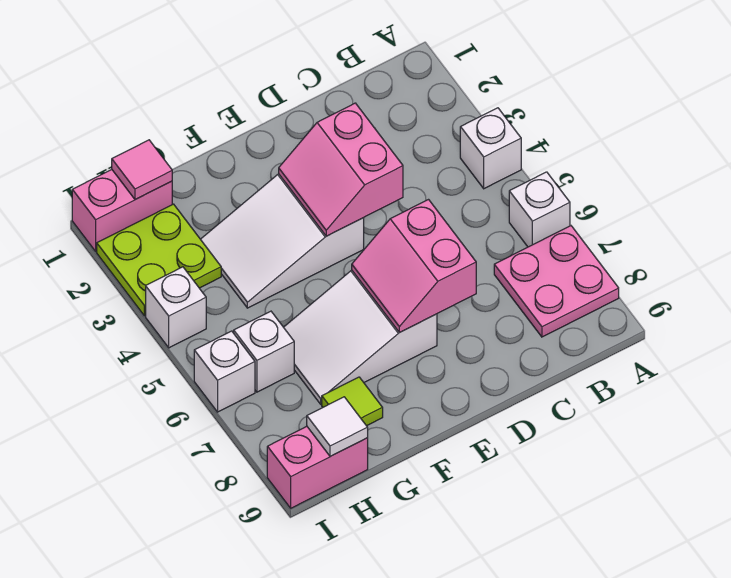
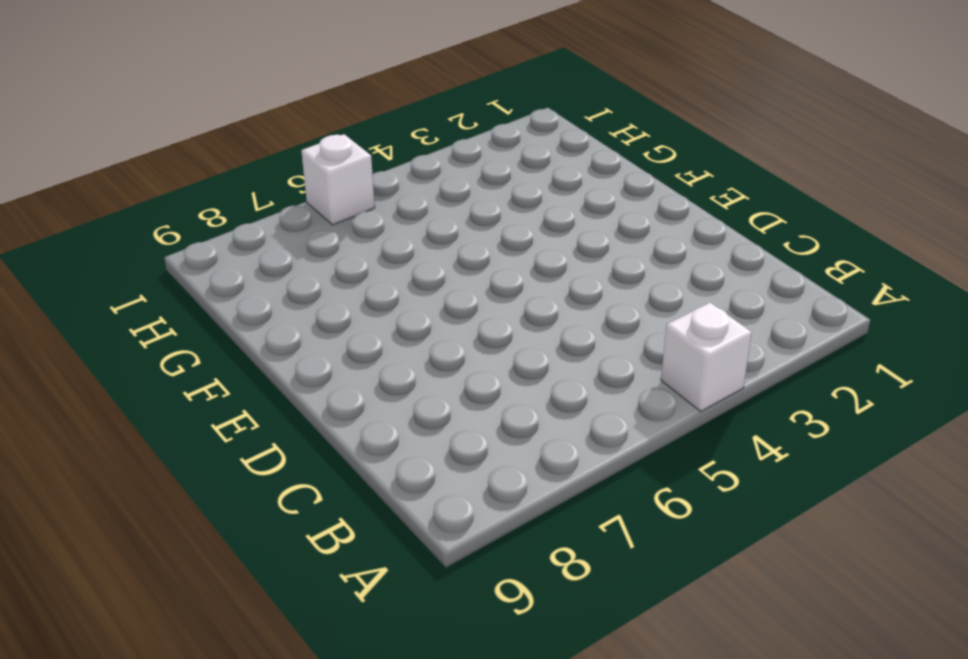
none -> white 1x1 brick [509,172,570,247]
none -> pink 2x2 plate [494,226,619,337]
none -> white 2x3 slope [201,174,364,308]

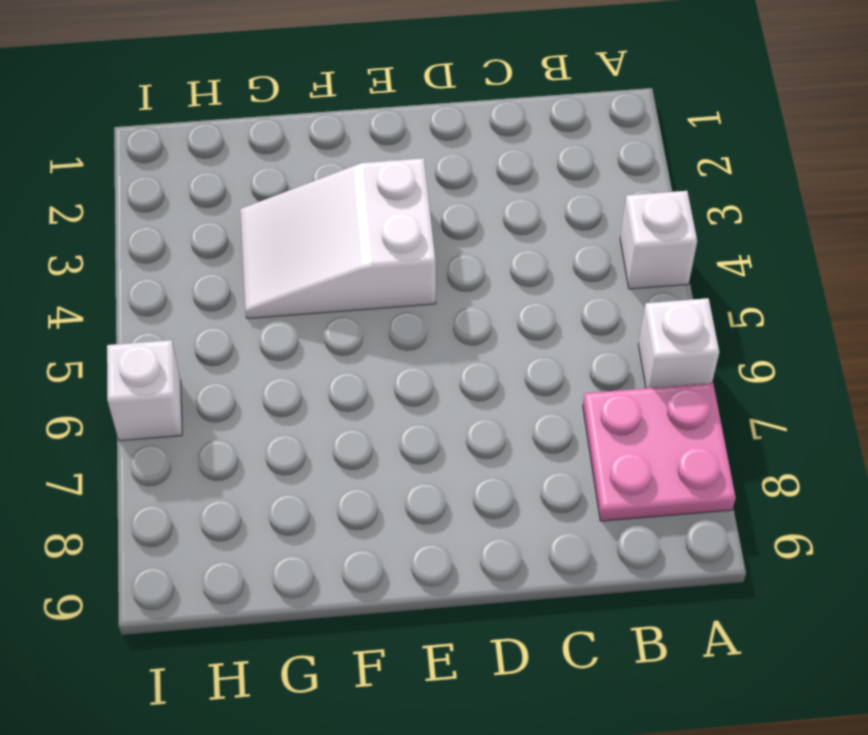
none -> white 2x3 slope [284,270,437,404]
none -> lime 1x1 tile [322,377,383,426]
none -> pink 1x2 brick [72,170,172,251]

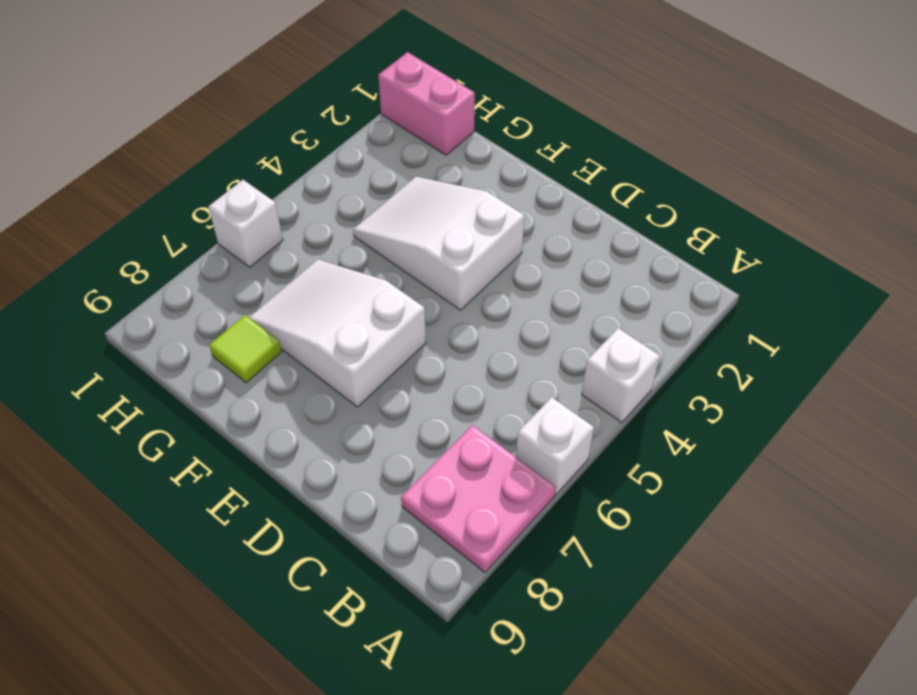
none -> lime 2x2 plate [97,204,221,316]
none -> white 1x1 brick [234,311,294,392]
none -> pink 1x2 brick [267,426,368,508]

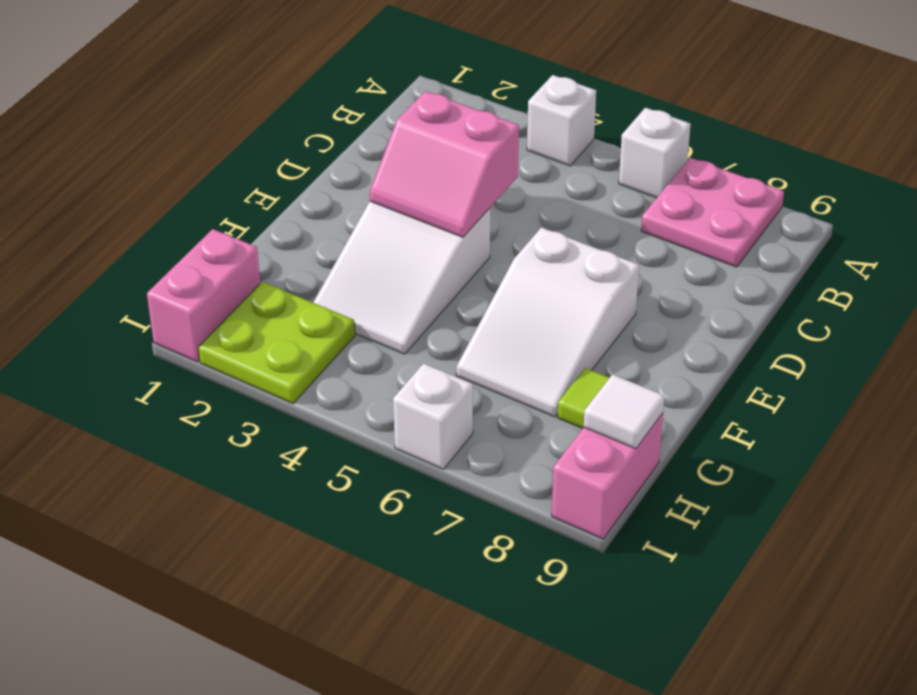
none -> white 1x1 brick [234,311,294,392]
none -> white 1x1 brick [146,267,206,348]
none -> pink 2x2 slope [352,200,476,332]

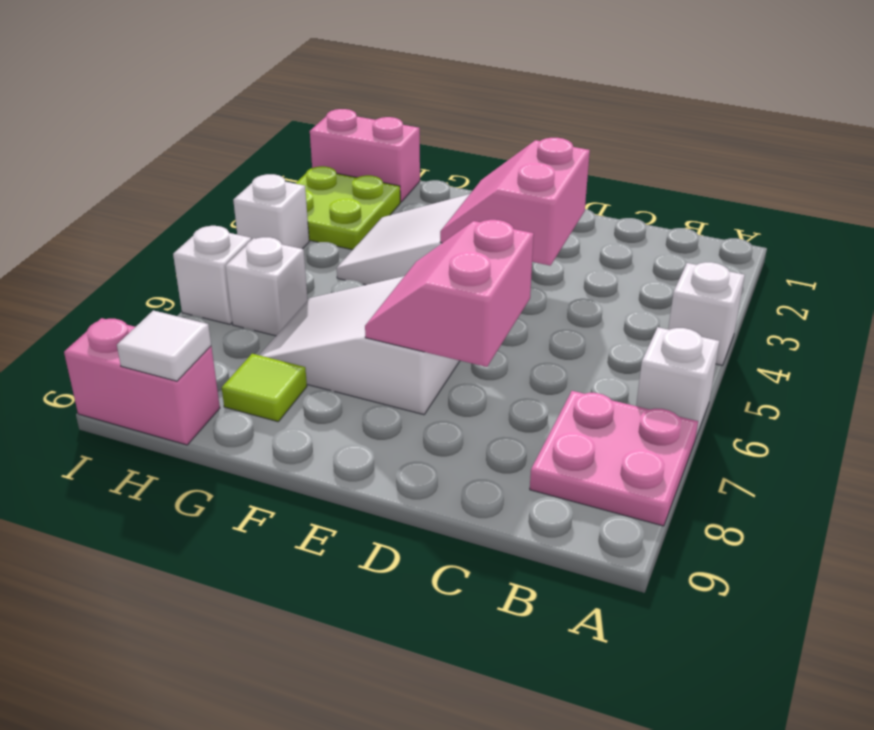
none -> pink 1x1 tile [112,140,172,200]

